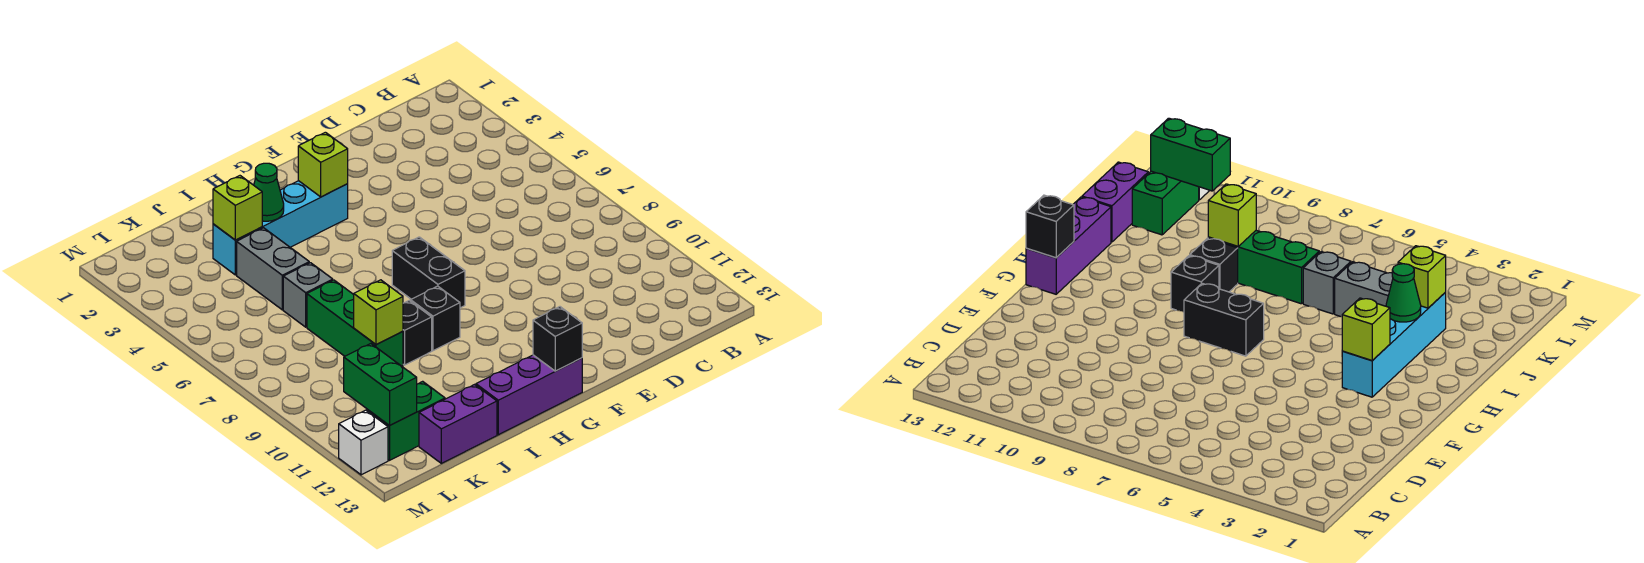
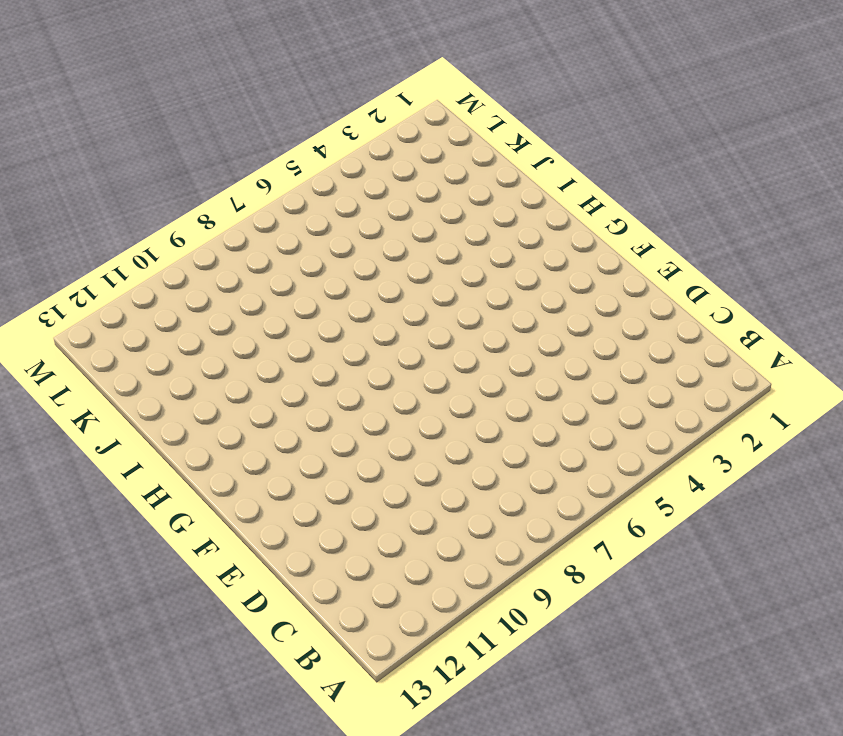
none -> cyan 1x4 brick [213,181,348,275]
none -> black 1x2 brick [392,237,465,308]
none -> purple 1x3 brick [476,355,582,435]

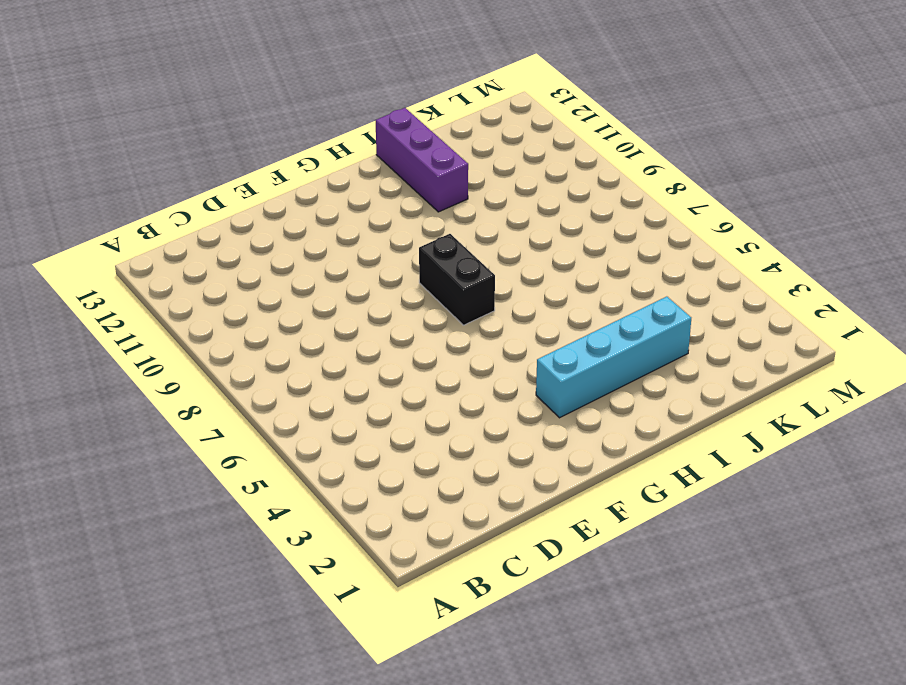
purple 1x3 brick [376,108,468,212] -> purple 1x3 brick turned to [476,355,582,435]
none -> black 1x1 brick [411,286,460,351]
none -> black 1x1 brick [403,301,432,365]
none -> grey 1x2 brick [237,228,309,310]

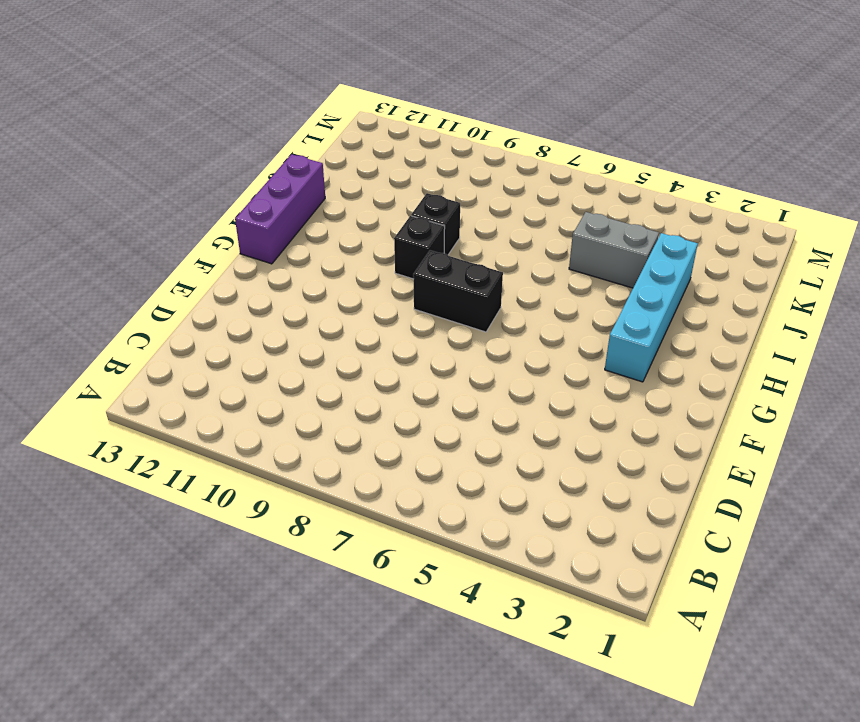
none -> grey 1x1 brick [283,263,333,327]
none -> green 1x3 brick [307,280,403,366]
none -> purple 1x2 brick [419,385,497,463]

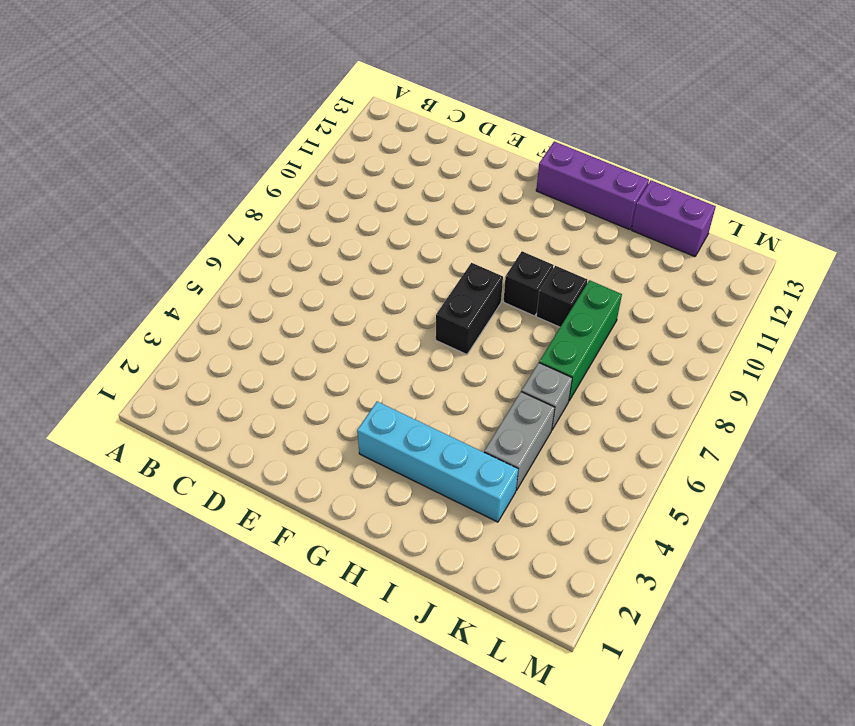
none -> green 1x2 brick [367,381,445,460]
none -> white 1x1 brick [339,410,388,475]
none -> lime 1x1 brick [298,132,348,197]

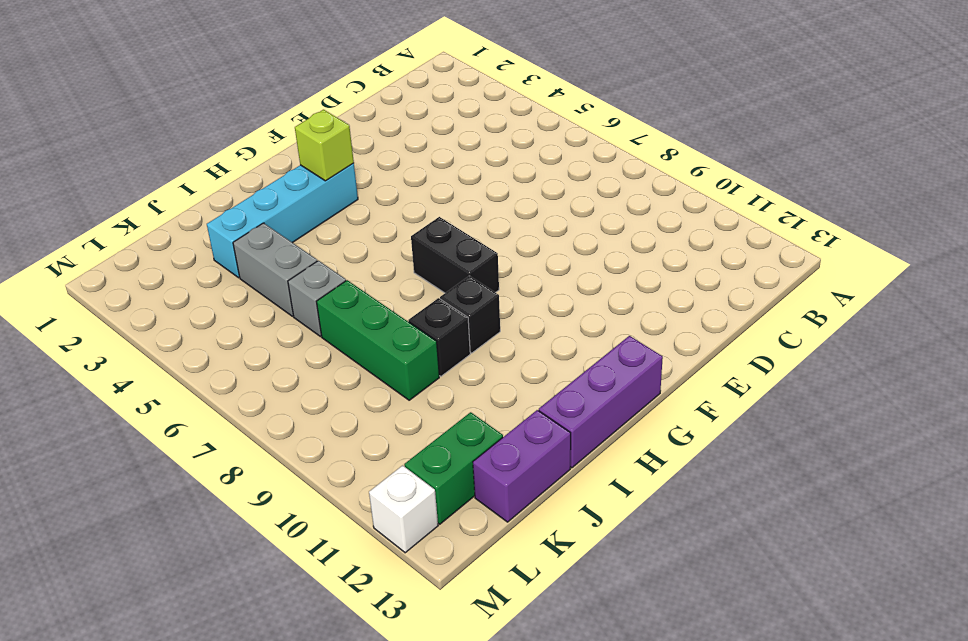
none -> black 1x1 brick [533,307,582,371]
none -> green 1x1 cone [254,163,284,221]
none -> lime 1x1 brick [213,176,262,240]

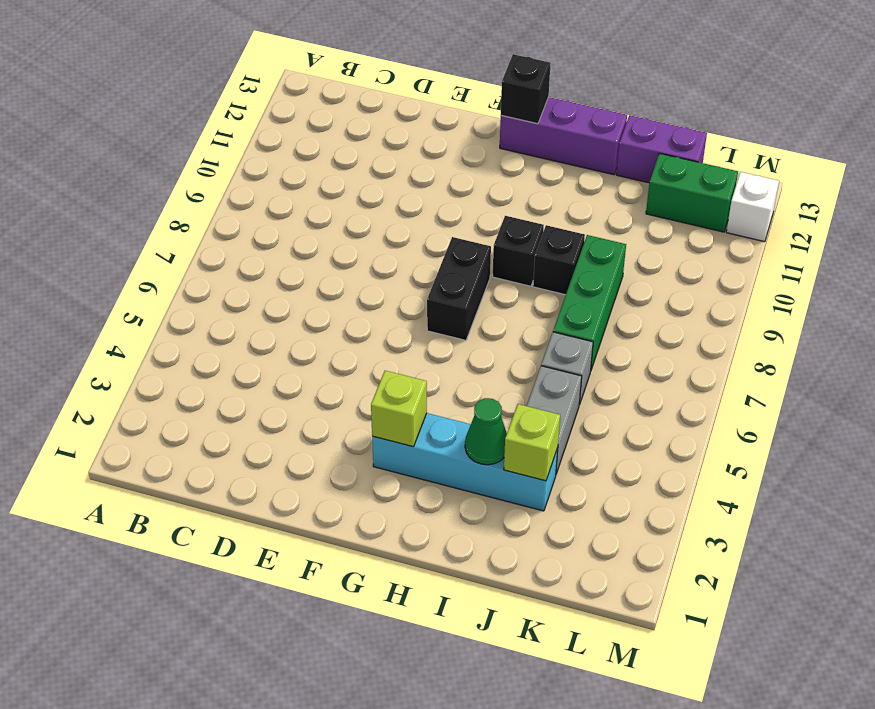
none -> lime 1x1 brick [354,280,403,345]
none -> green 1x2 brick [344,344,417,426]

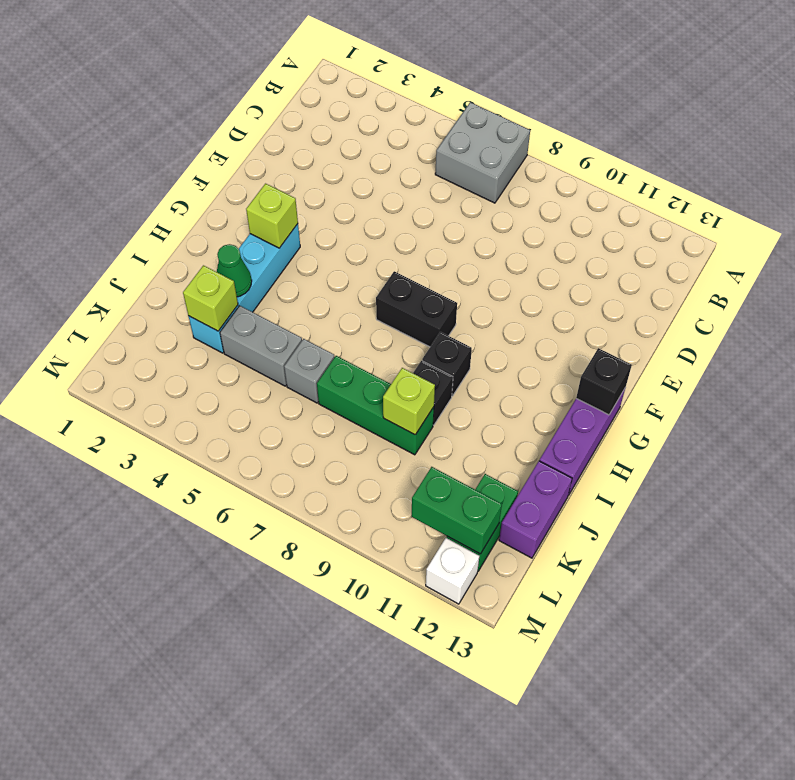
grey 2x2 brick [435,102,530,203] -> none

